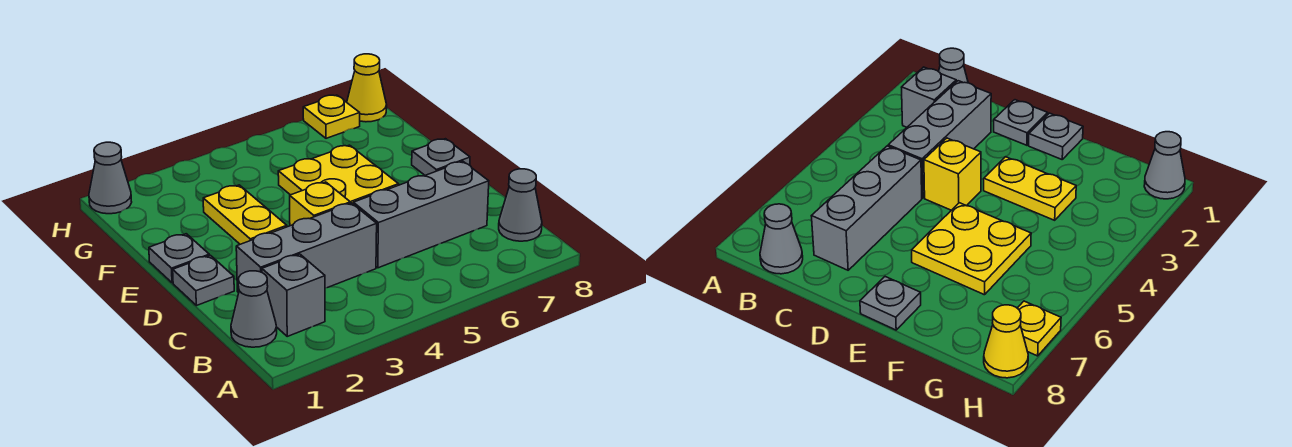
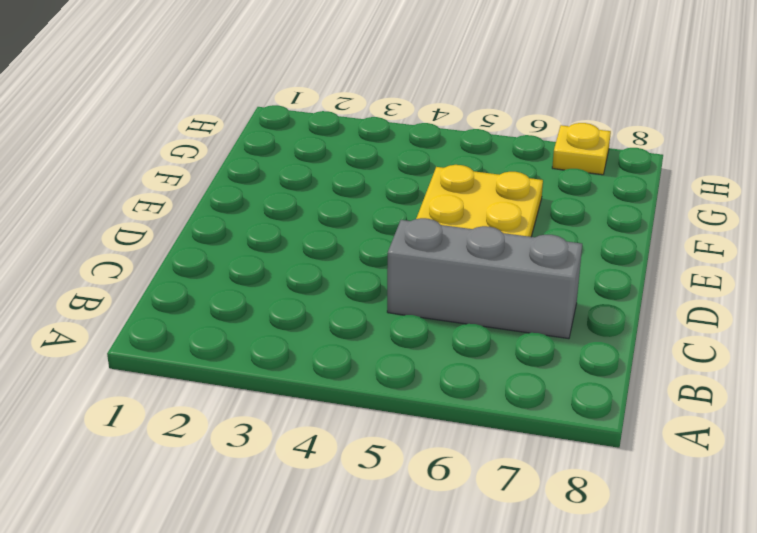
none -> grey 1x1 cone [231,271,277,347]
none -> grey 1x1 brick [262,254,325,336]
none -> grey 1x1 cone [499,169,542,241]

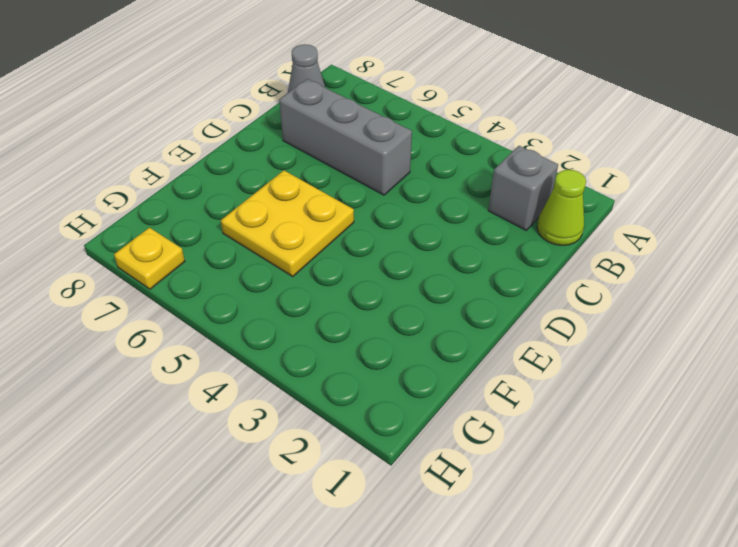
lime 1x1 cone [537,170,586,245] -> grey 1x1 cone [231,271,277,347]
none -> grey 1x3 brick [236,203,377,293]
none -> grey 1x1 plate [173,255,234,306]
none -> yellow 1x1 brick [290,182,350,226]

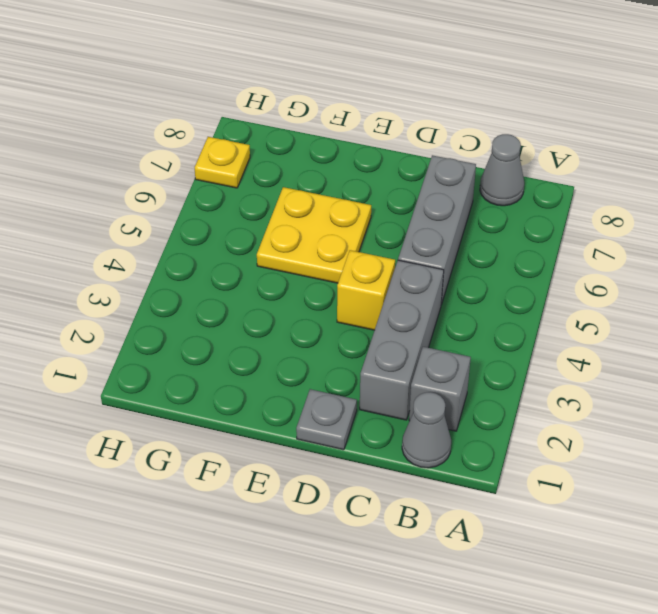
none -> grey 1x1 plate [149,234,209,283]
none -> yellow 1x2 plate [203,185,287,244]
none -> grey 1x1 plate [412,139,470,175]

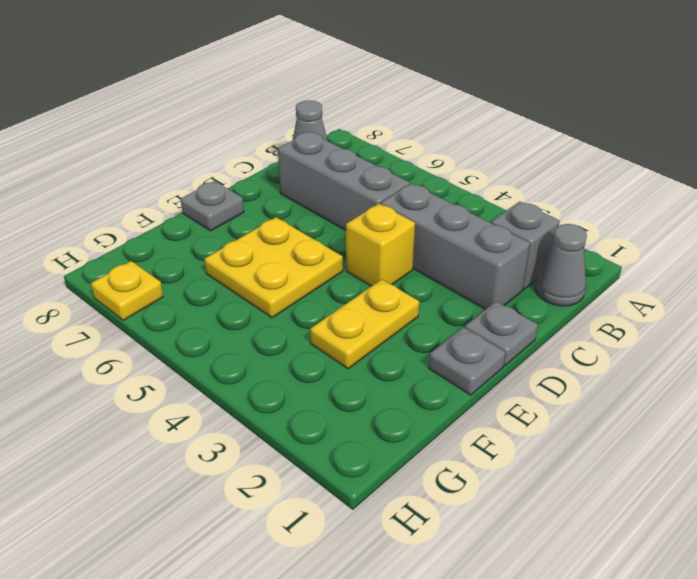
none -> grey 1x1 cone [89,142,132,214]
none -> yellow 1x1 cone [347,54,387,122]

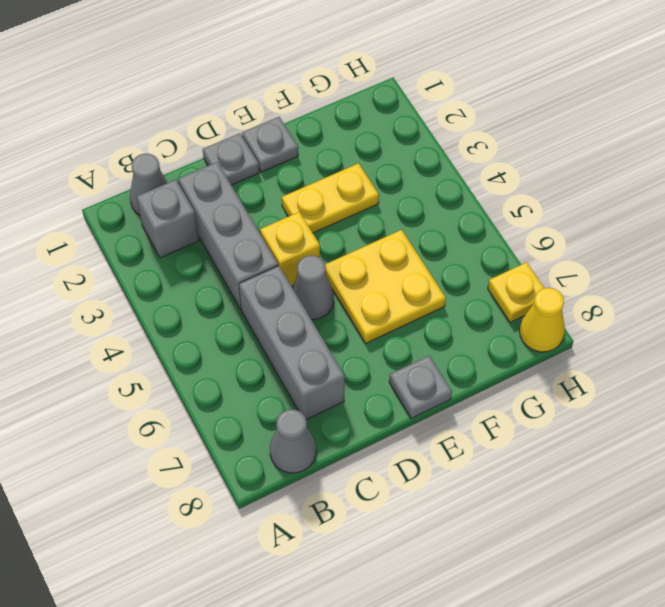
grey 1x1 cone [292,255,334,319] -> grey 1x1 cone moved to [89,142,132,214]

